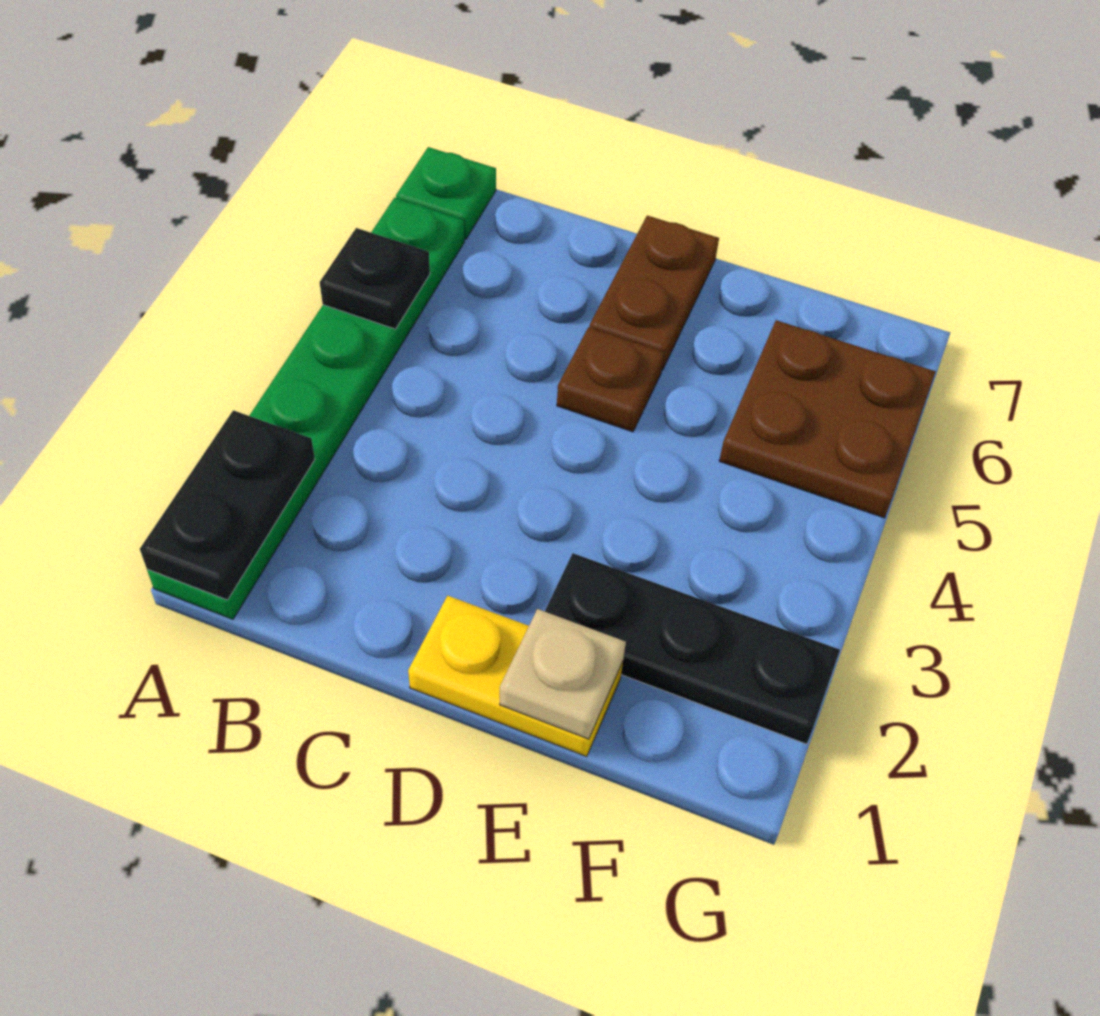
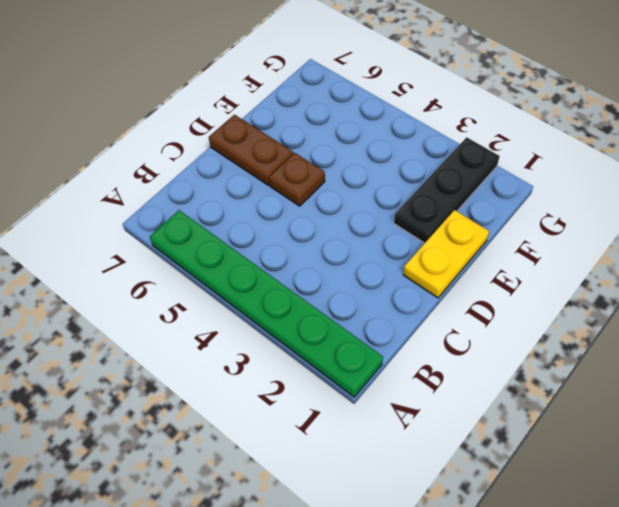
none -> green 1x1 plate [396,147,496,239]
none -> brown 2x2 plate [719,320,936,518]

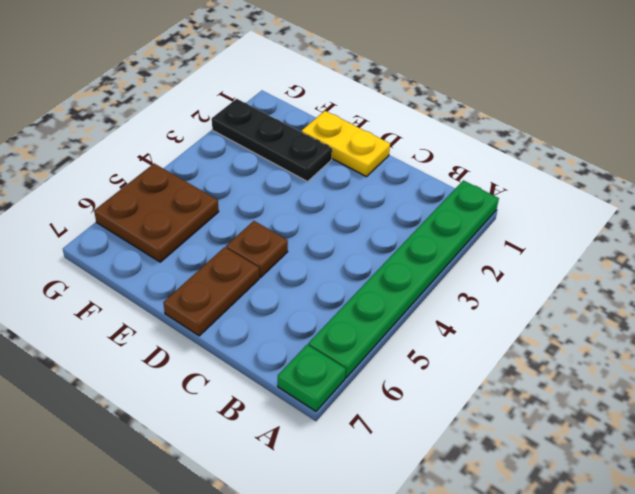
none -> black 1x2 plate [140,410,315,600]
none -> black 1x1 plate [320,228,430,329]

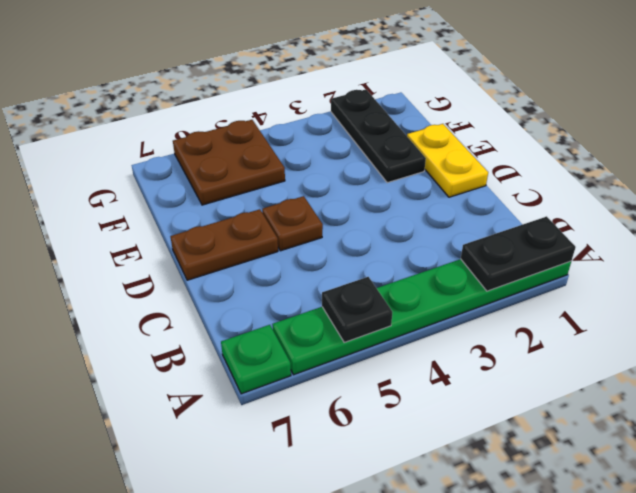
none -> tan 1x1 plate [500,609,626,739]

